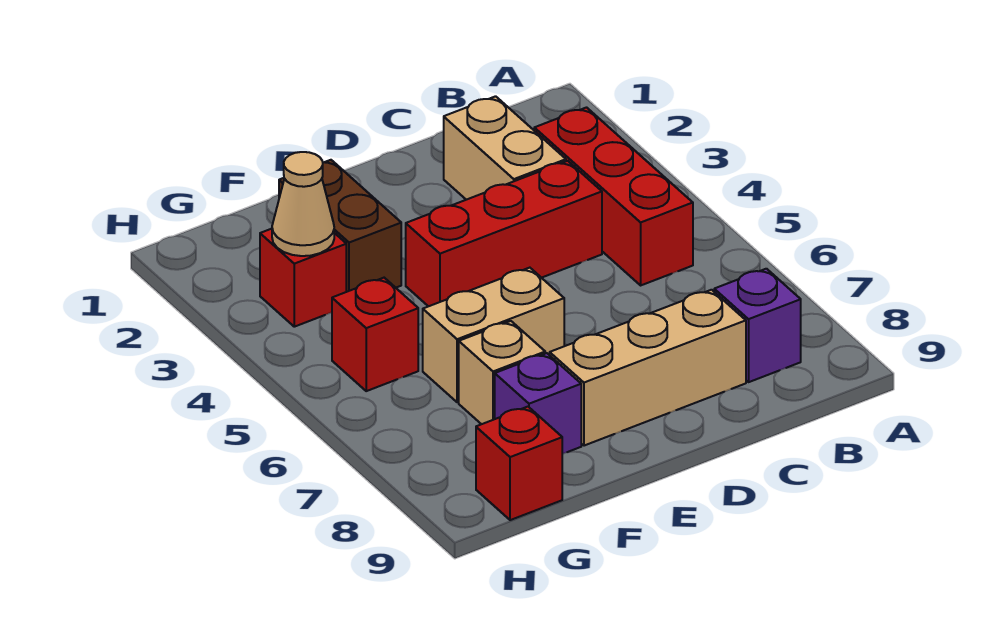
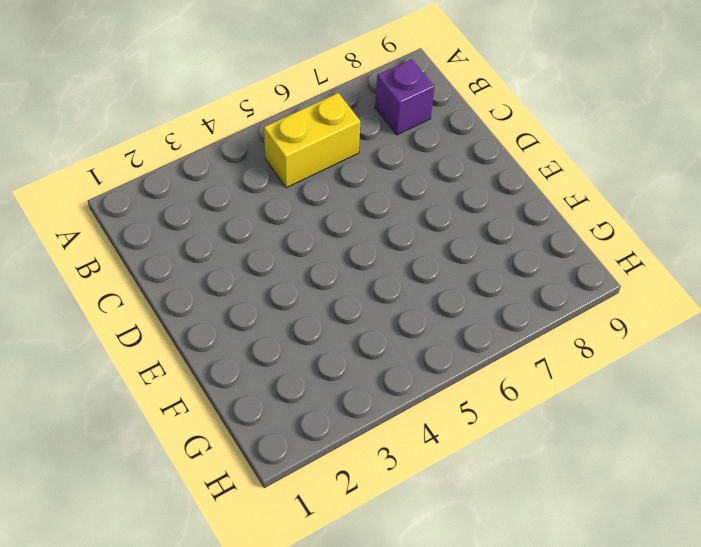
yellow 1x2 brick [264,93,360,188] -> red 1x3 brick [534,108,693,285]
none -> tan 1x2 brick [444,96,566,200]
none -> red 1x3 brick [406,161,602,306]
none -> tan 1x3 brick [550,290,746,446]

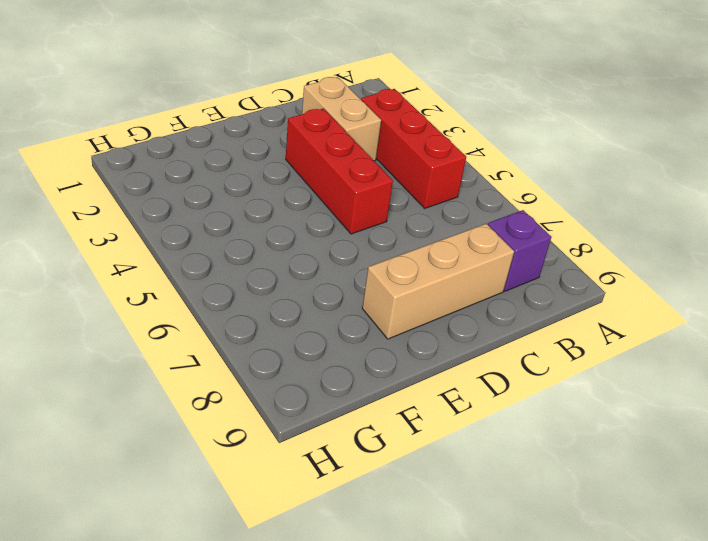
red 1x3 brick [286,109,393,234] -> red 1x3 brick turned to [406,161,602,306]
none -> tan 1x2 brick [423,268,564,402]
none -> brown 1x2 brick [279,160,401,292]
none -> tan 1x1 brick [459,321,545,424]

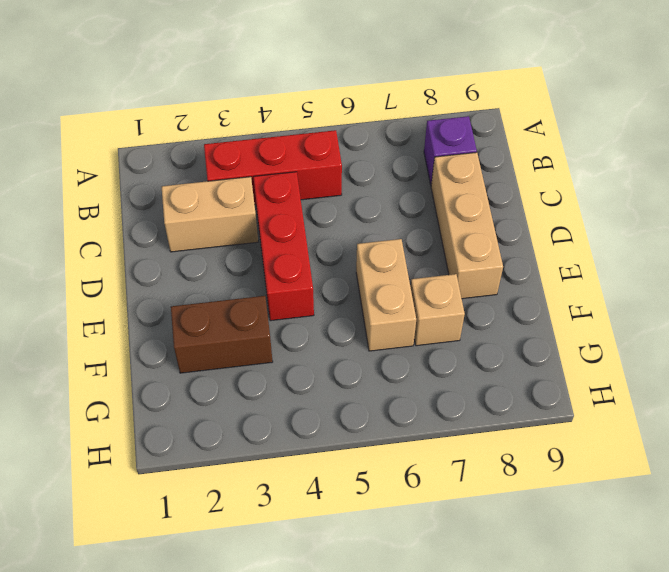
none -> purple 1x1 brick [495,353,581,454]
none -> red 1x1 brick [260,229,346,327]
none -> red 1x1 brick [332,278,418,391]

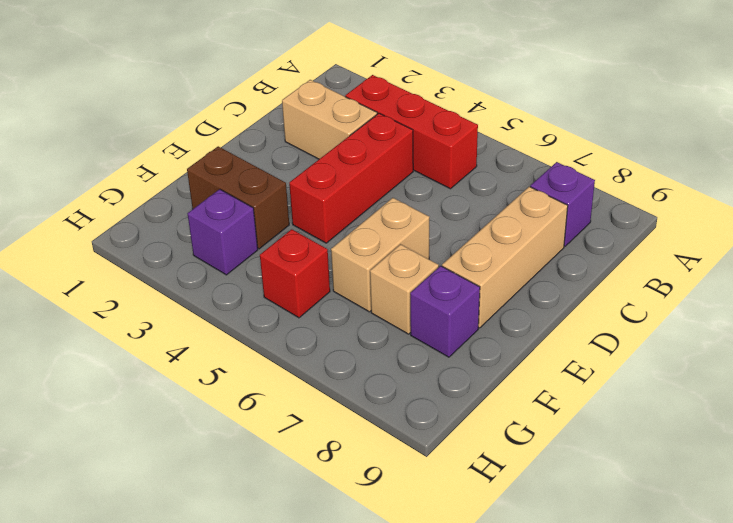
purple 1x1 brick [187,189,258,275] -> red 1x1 brick [260,229,346,327]
none -> red 1x1 brick [476,407,562,520]
none -> tan 1x1 cone [272,152,334,256]

